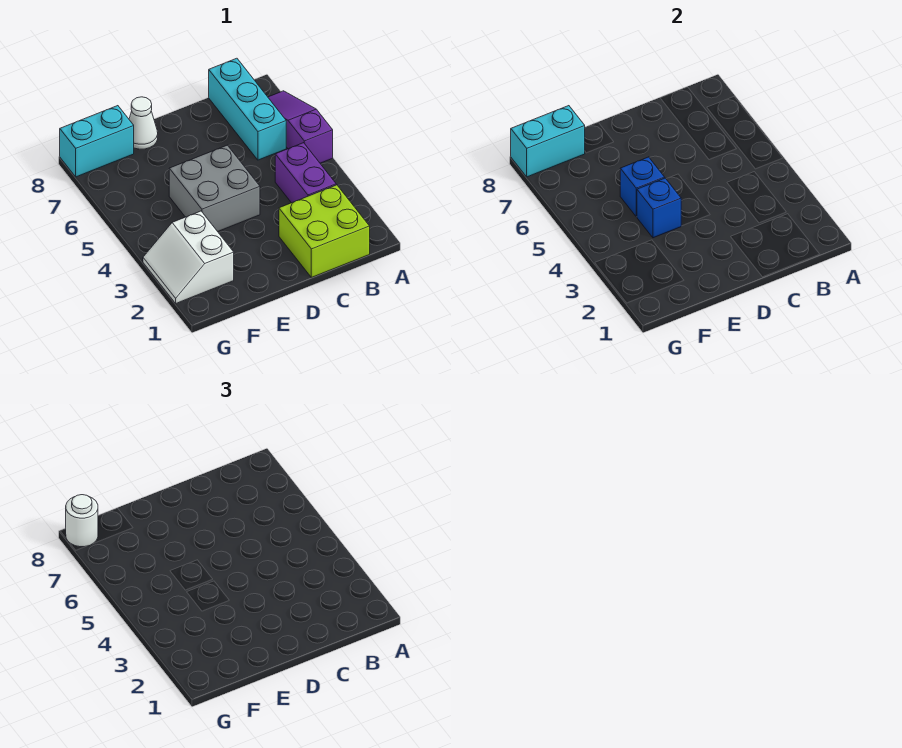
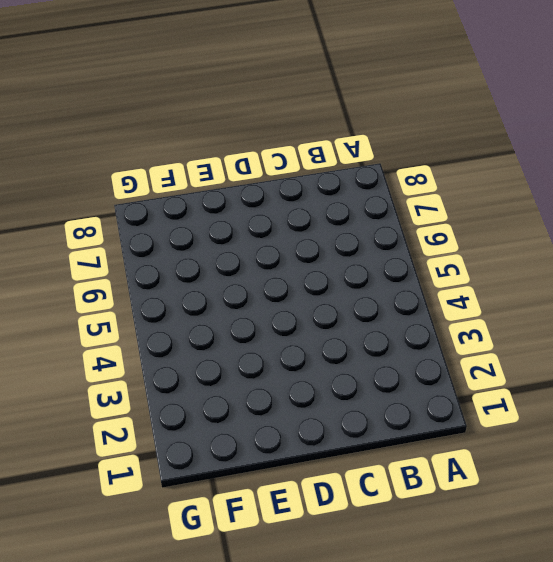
none -> purple 1x3 slope [268,91,333,163]
none -> lime 2x2 brick [279,185,370,277]
none -> purple 1x2 brick [275,143,336,203]

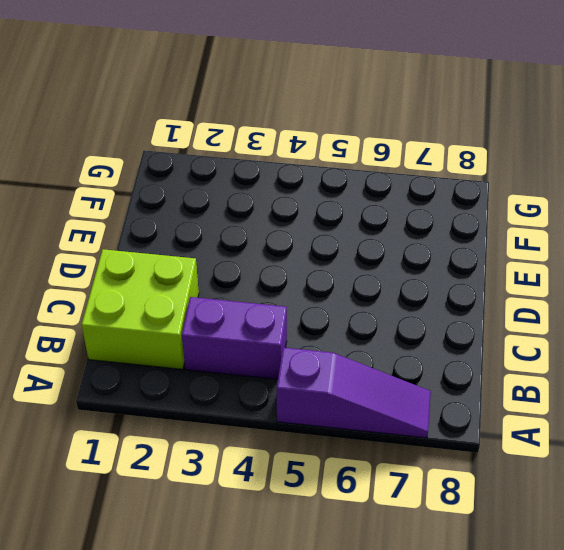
none -> cyan 1x3 brick [209,58,286,160]
none -> grey 2x2 brick [169,145,260,232]
none -> white 1x1 cone [129,97,158,149]

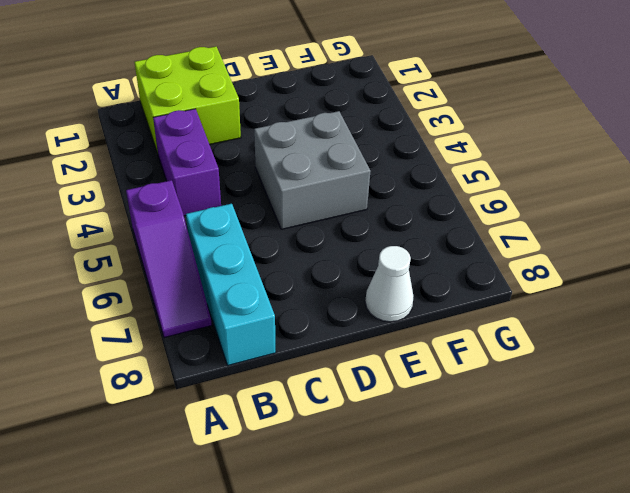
none -> white 2x2 slope [143,211,234,303]
none -> cyan 1x2 brick [60,106,134,177]
none -> blue 1x1 brick [637,178,681,238]

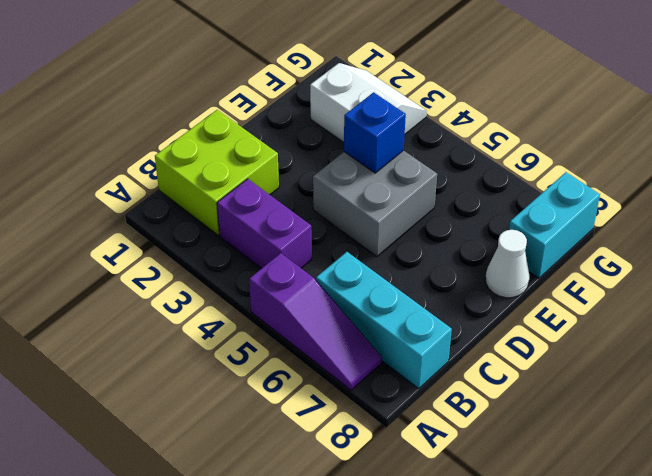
none -> blue 1x1 brick [620,157,665,217]
none -> cyan 1x2 brick [511,106,585,177]
none -> white 1x1 round brick [66,495,98,547]

